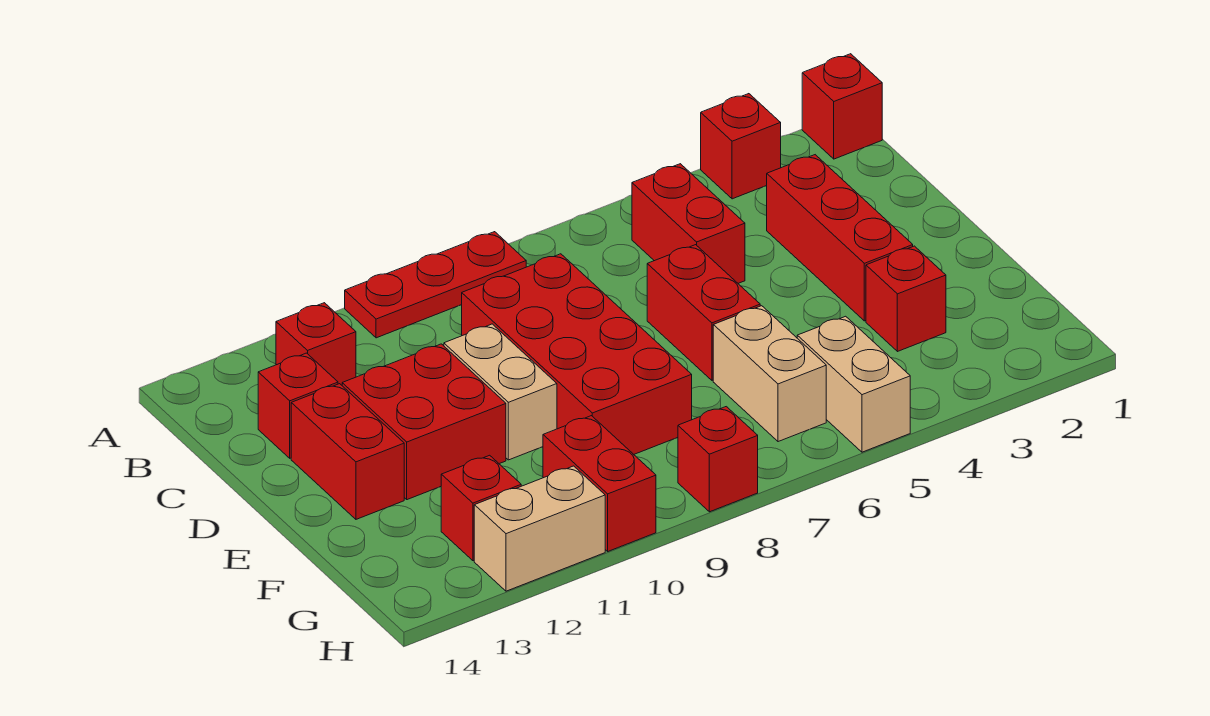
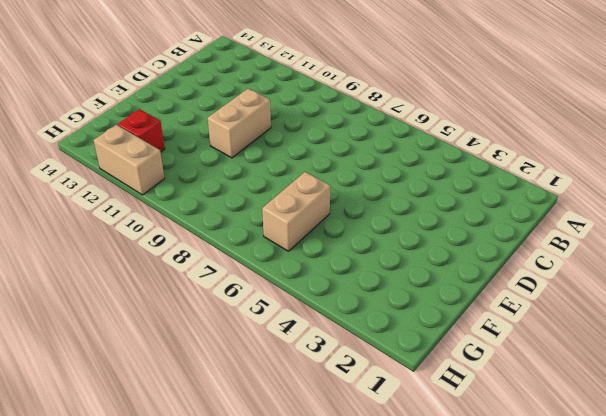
none -> red 1x1 brick [802,54,882,159]
none -> red 1x1 brick [701,94,781,199]
none -> red 1x3 plate [345,232,526,338]

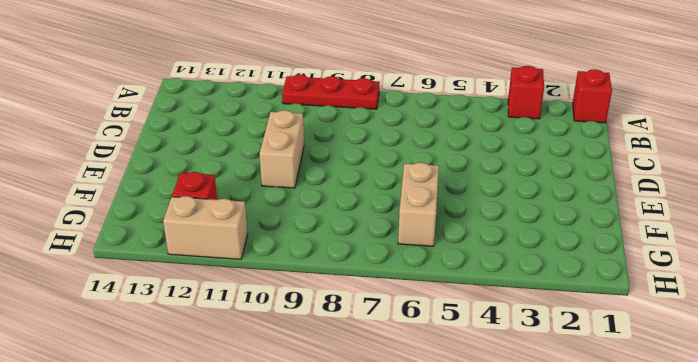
none -> red 1x2 brick [632,164,745,283]
none -> red 1x1 brick [276,303,356,385]
none -> red 1x3 brick [767,155,913,321]

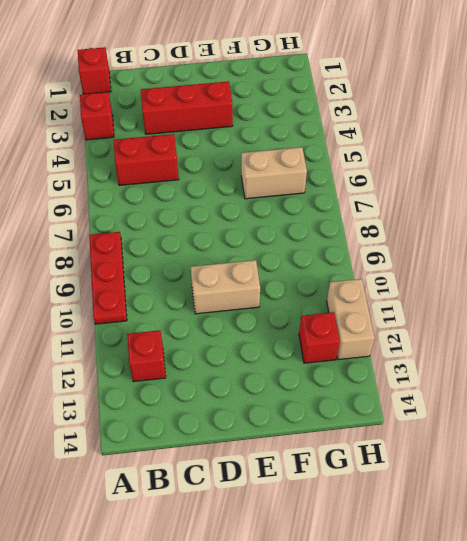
none -> red 2x4 brick [462,254,692,454]
none -> red 1x1 brick [258,353,338,458]
none -> red 1x2 brick [647,245,760,380]

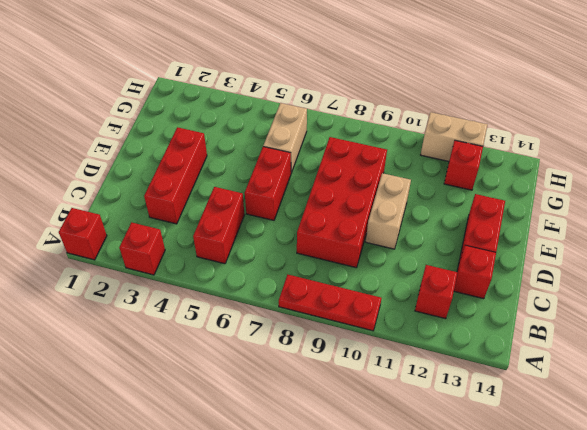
none -> red 2x2 brick [342,344,506,500]
none -> red 1x1 brick [866,246,946,352]
none -> tan 1x2 brick [797,316,910,452]

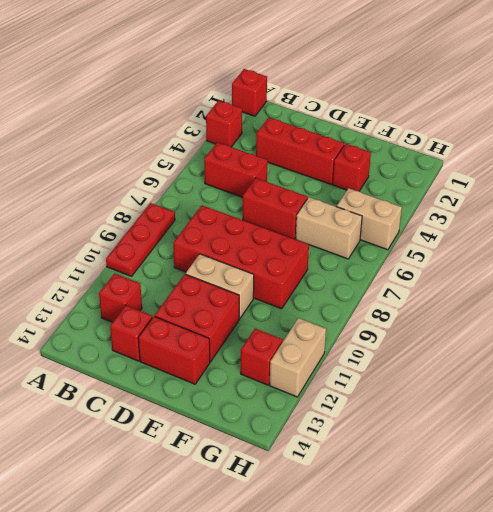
none -> red 1x2 brick [543,416,656,551]
none -> red 1x1 brick [678,407,758,512]

